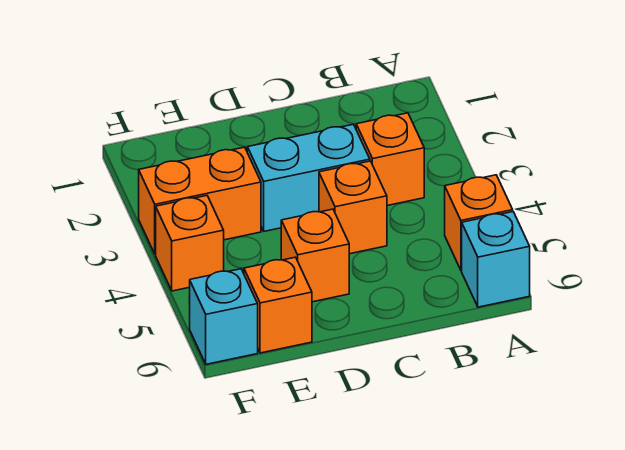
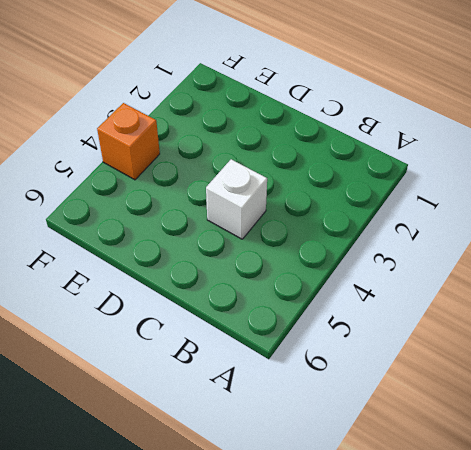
white 1x1 brick [206,159,267,239] -> orange 1x1 brick [319,161,387,254]
none -> orange 1x1 brick [445,175,513,270]
none -> cyan 1x1 brick [462,212,530,307]

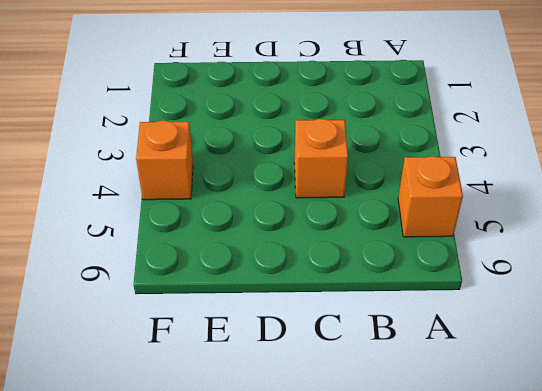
none -> cyan 1x1 brick [462,212,530,307]
none -> orange 1x1 brick [356,113,424,206]

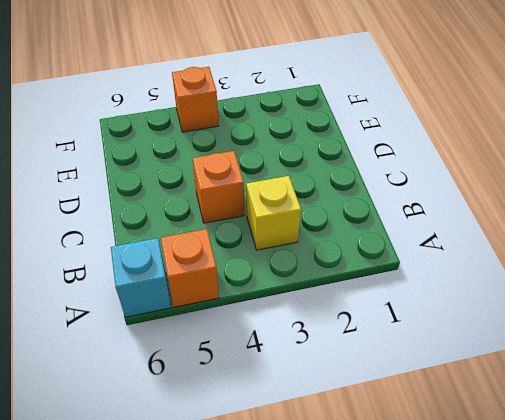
yellow 1x1 brick [246,176,301,250] -> orange 1x1 brick [356,113,424,206]
none -> cyan 1x2 brick [247,124,370,231]
none -> orange 1x1 brick [281,209,349,302]

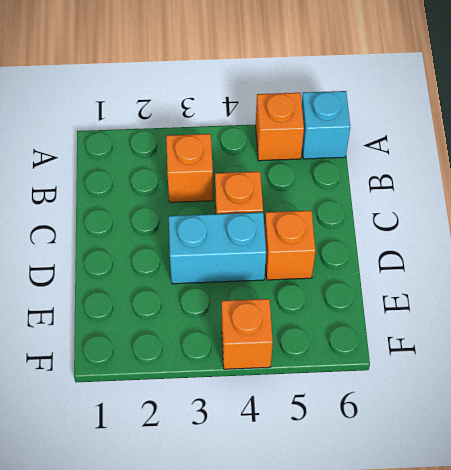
cyan 1x2 brick [169,212,266,284] -> cyan 1x2 brick turned to [247,124,370,231]
none -> orange 1x2 brick [139,147,261,254]
none -> orange 1x1 brick [244,257,312,353]

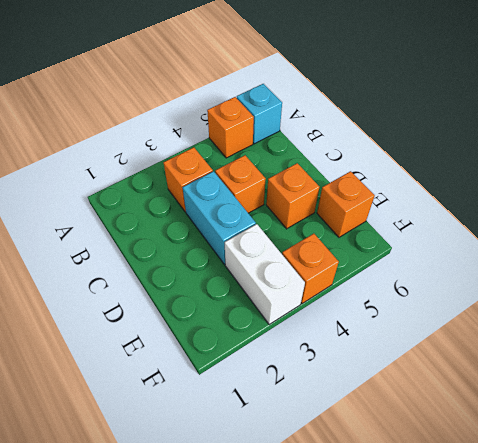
white 1x2 brick [225,224,305,324] -> orange 1x2 brick [139,147,261,254]
none -> cyan 1x1 brick [190,269,258,364]

